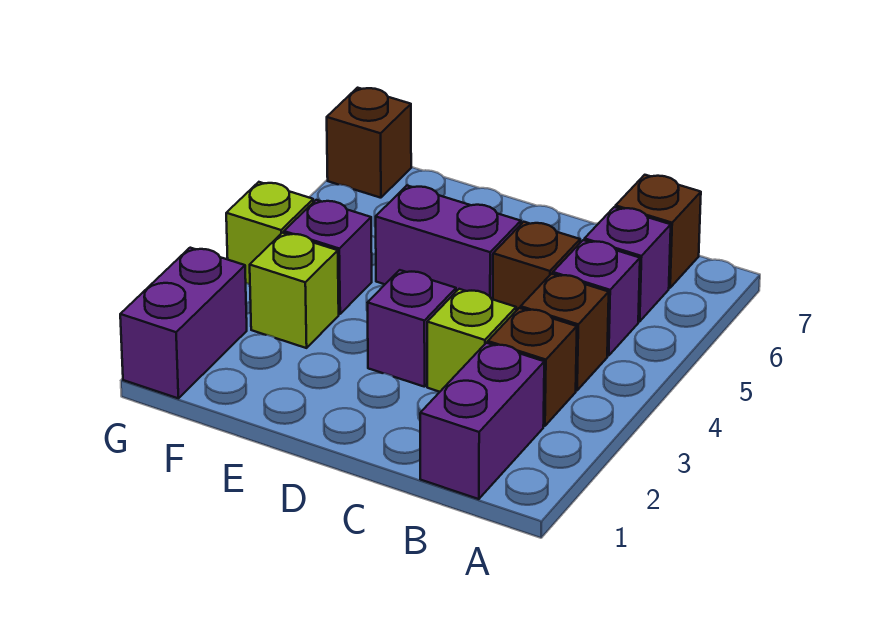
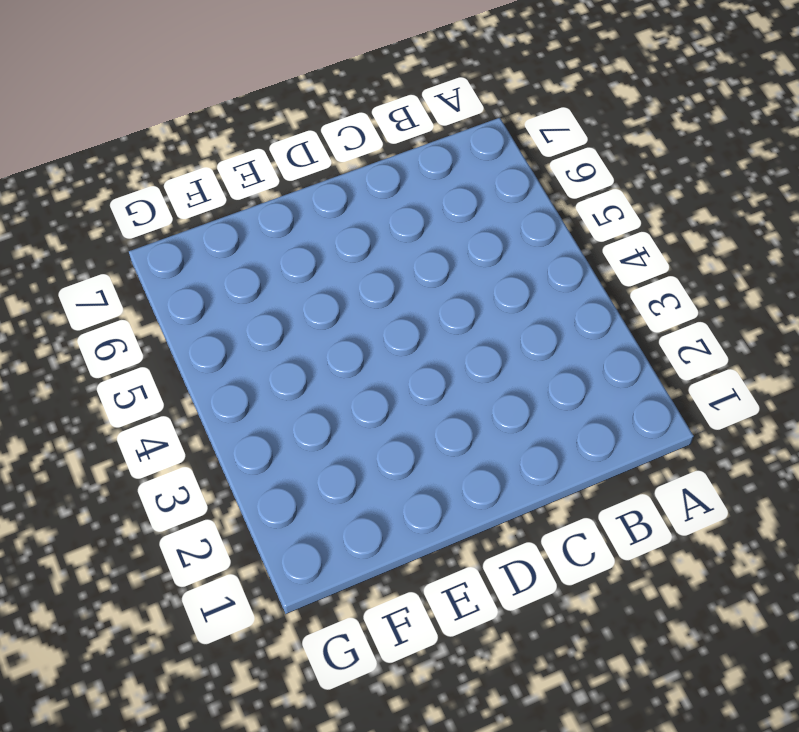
none -> purple 1x2 brick [420,343,544,499]
none -> brown 1x1 brick [488,308,577,426]
none -> brown 1x1 brick [521,274,609,391]

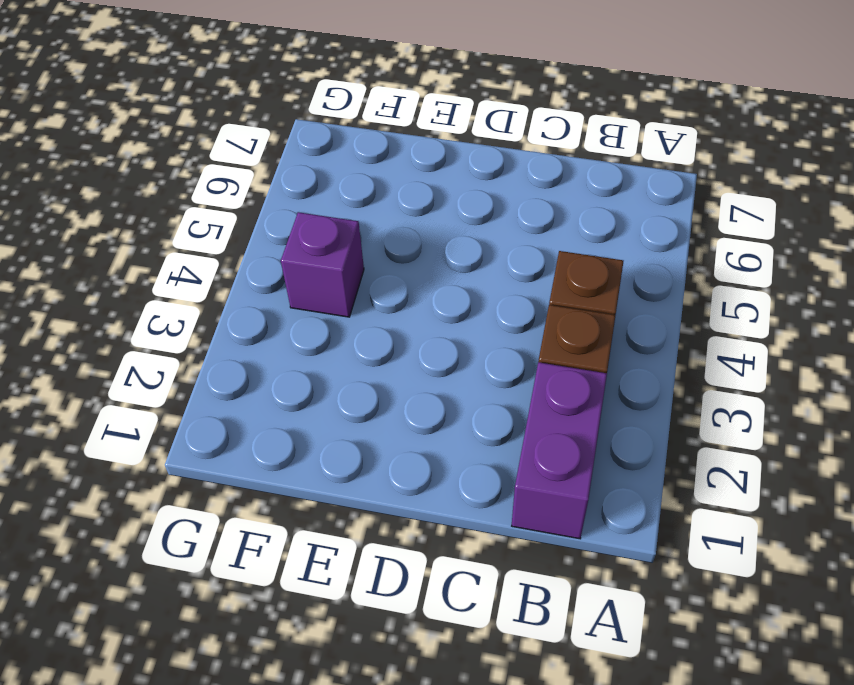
none -> purple 1x1 brick [553,240,640,356]
none -> purple 1x1 brick [584,207,671,321]
none -> brown 1x1 brick [616,175,701,288]

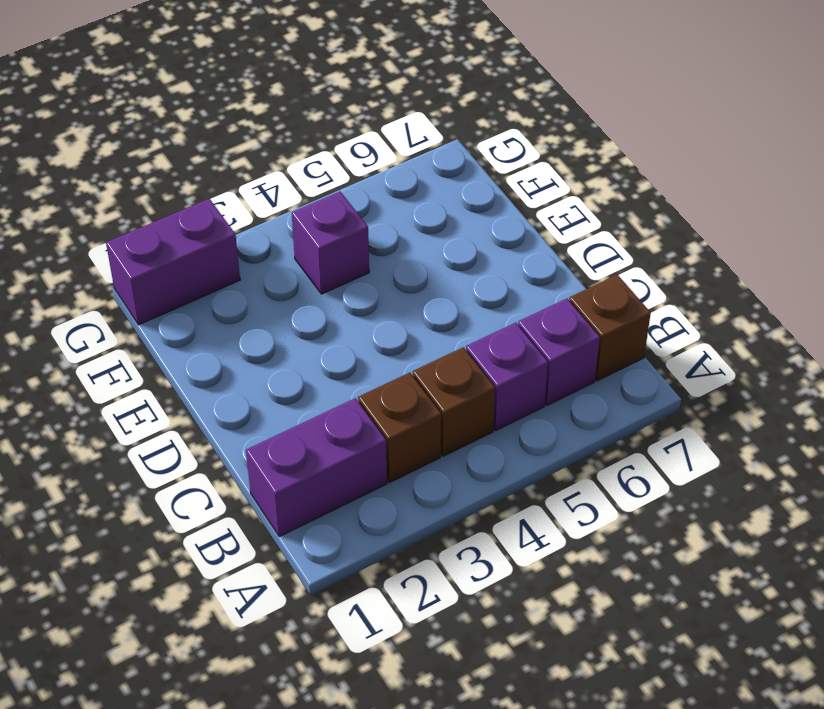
none -> lime 1x1 brick [427,289,516,392]
none -> brown 1x1 brick [493,222,580,311]
none -> purple 1x1 brick [368,270,456,387]

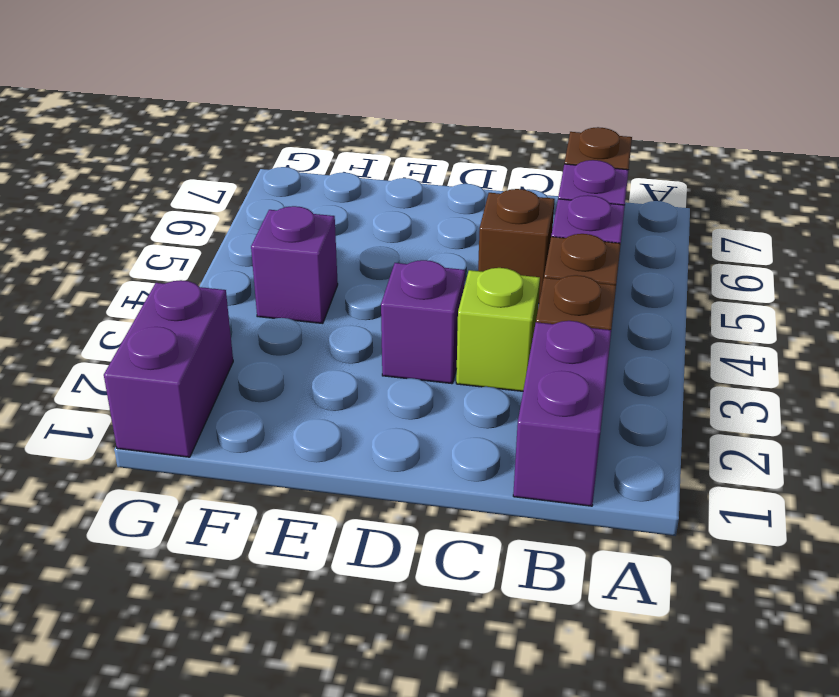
none -> purple 1x2 brick [376,186,521,299]
none -> lime 1x1 brick [250,233,339,348]
none -> lime 1x1 brick [226,182,313,284]

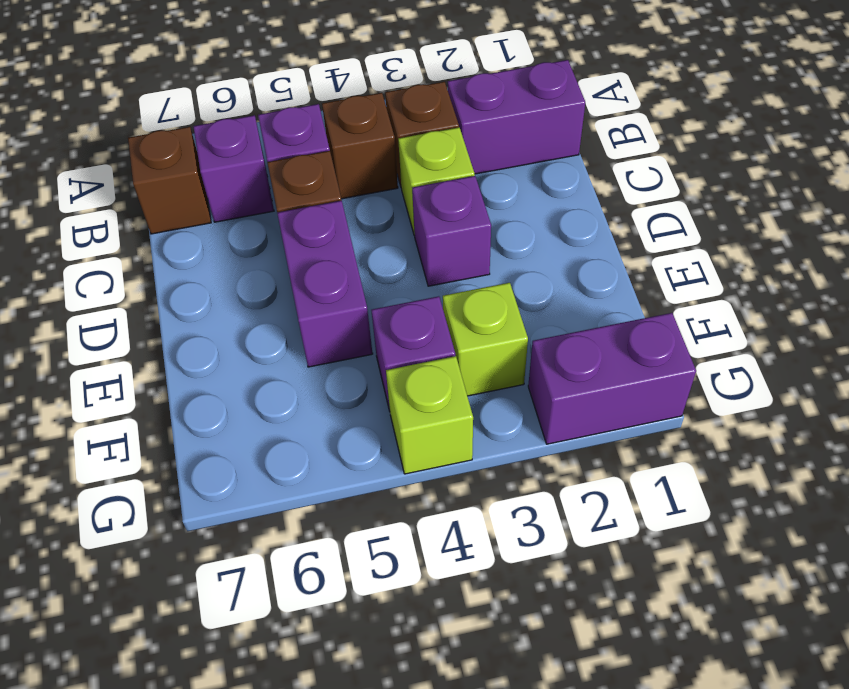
none -> brown 1x1 brick [327,88,411,198]

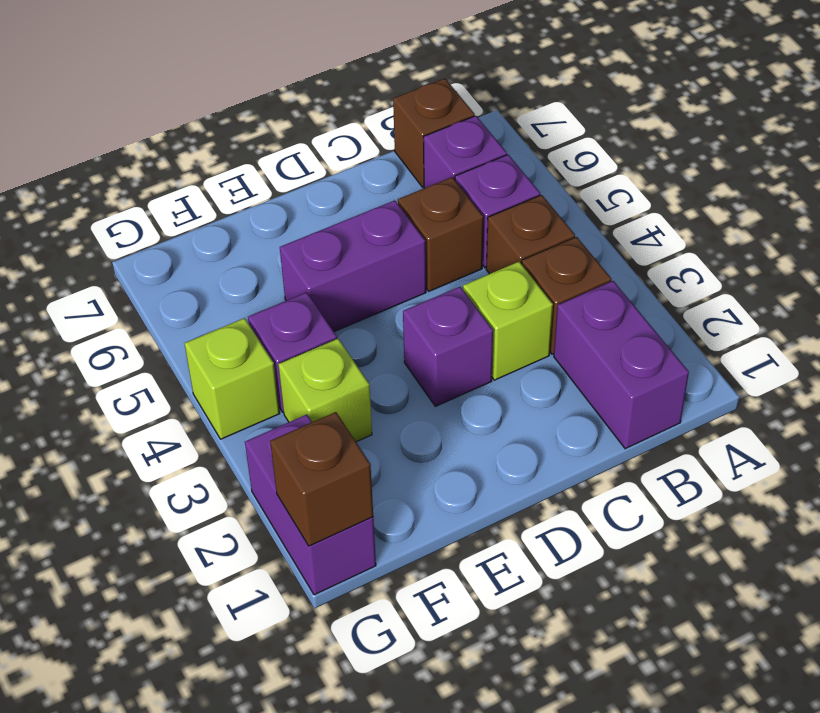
brown 1x1 brick [270,412,373,546] -> brown 1x1 brick moved to [327,88,411,198]

